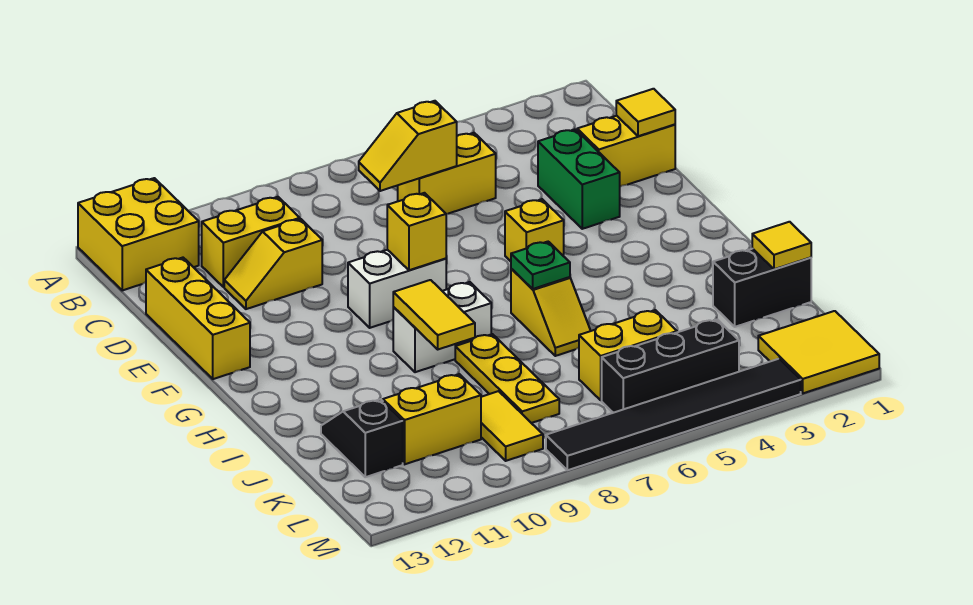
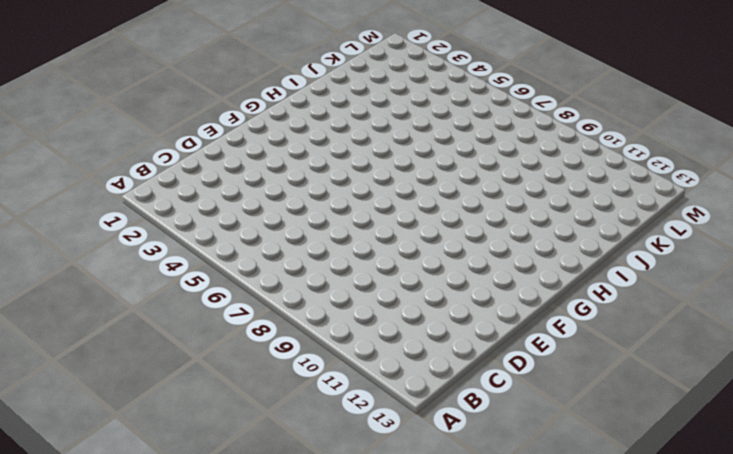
none -> yellow 2x2 brick [78,178,199,290]
none -> yellow 1x2 brick [398,133,496,214]
none -> yellow 1x2 brick [202,197,300,287]

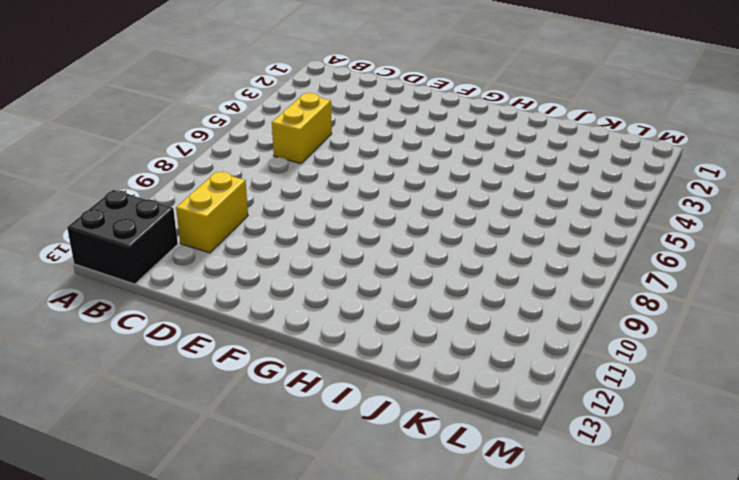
black 2x2 brick [67,190,178,284] -> yellow 2x2 brick [78,178,199,290]
none -> yellow 1x2 brick [577,116,675,187]
none -> green 1x2 brick [538,129,620,229]
none -> yellow 1x2 slope [224,219,322,309]

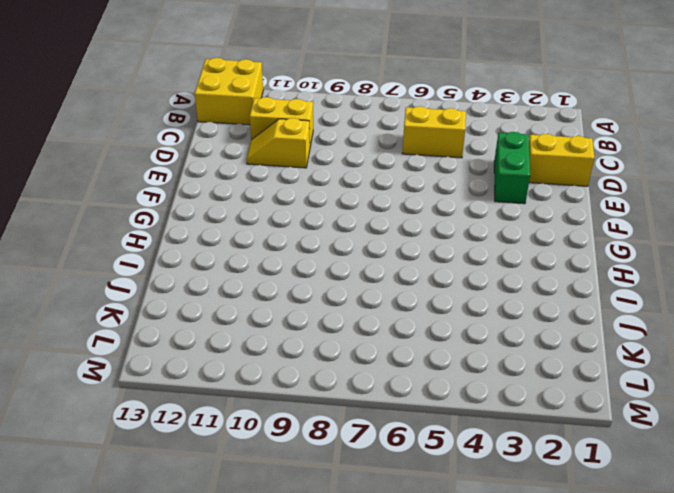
none -> yellow 1x3 brick [146,258,250,379]
none -> yellow 1x1 brick [505,199,564,261]
none -> white 1x2 brick [348,250,446,328]

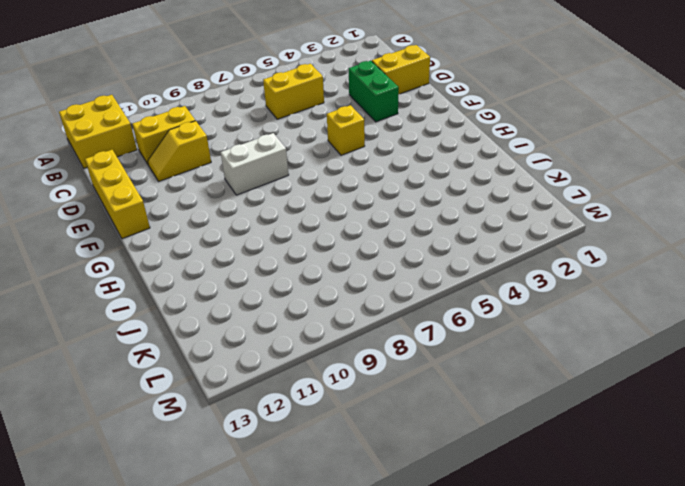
none -> yellow 1x2 slope [511,269,591,356]
none -> white 1x2 brick [393,282,491,372]
none -> yellow 1x3 plate [455,334,559,423]

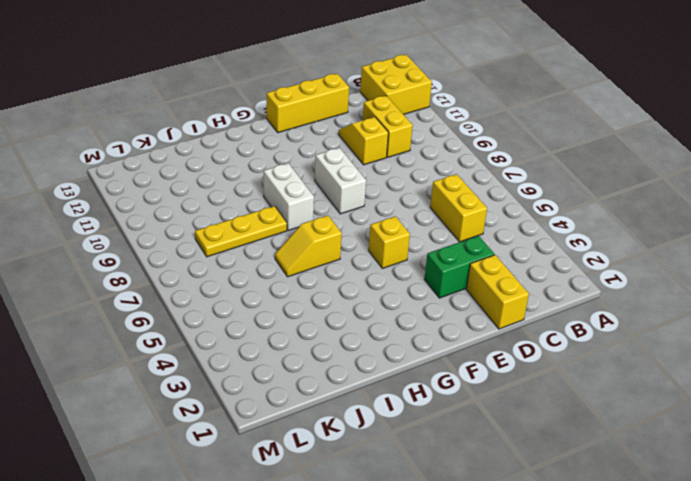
none -> black 1x2 brick [713,249,811,327]
none -> black 1x2 slope [321,399,403,477]
none -> yellow 1x2 brick [579,310,677,400]

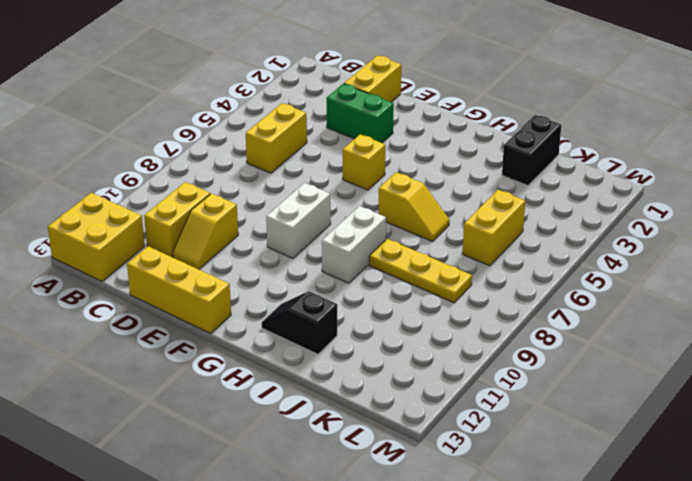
black 1x2 slope [261,291,337,354] -> black 1x2 slope moved to [321,399,403,477]
none -> yellow 1x2 tile [481,391,543,461]
none -> yellow 1x2 brick [383,374,481,464]
none -> yellow 2x2 tile [758,311,879,393]

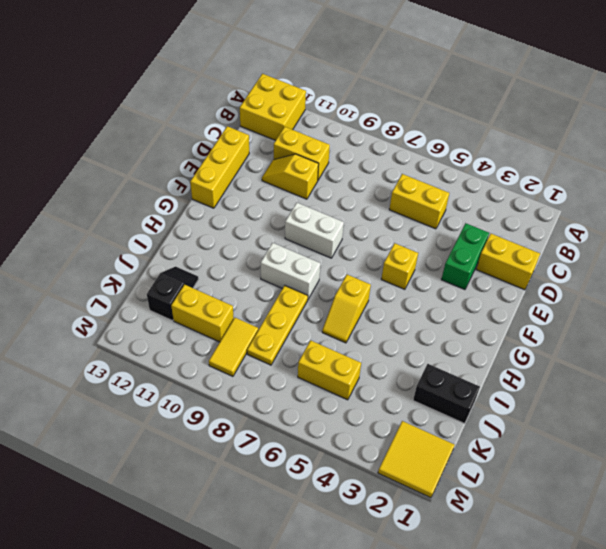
none -> black 1x3 brick [602,319,739,413]
none -> black 1x6 tile [546,359,801,470]
none -> yellow 1x2 slope [359,101,457,191]

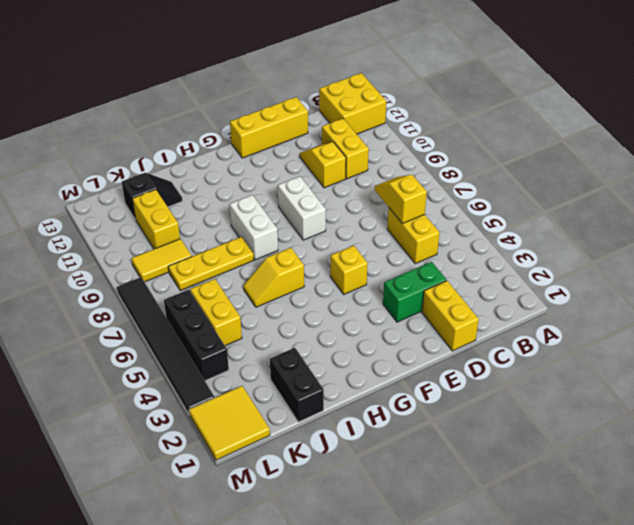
none -> yellow 1x1 tile [616,89,675,136]
none -> yellow 1x1 brick [387,193,446,270]
none -> green 1x1 plate [511,242,570,289]

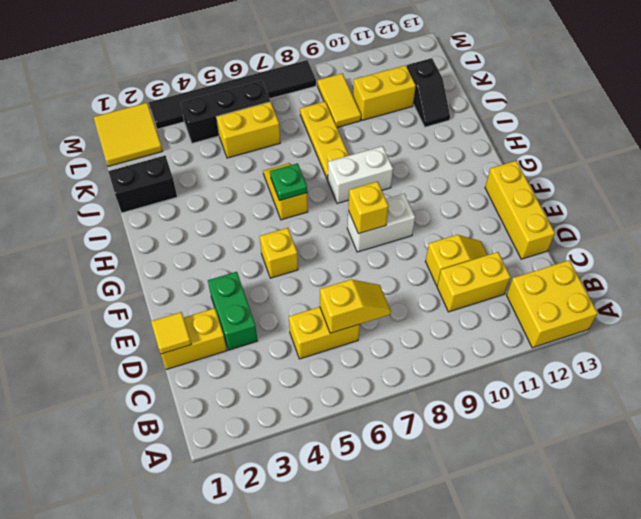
none -> yellow 1x2 tile [393,280,475,349]
none -> yellow 1x1 tile [752,222,811,269]

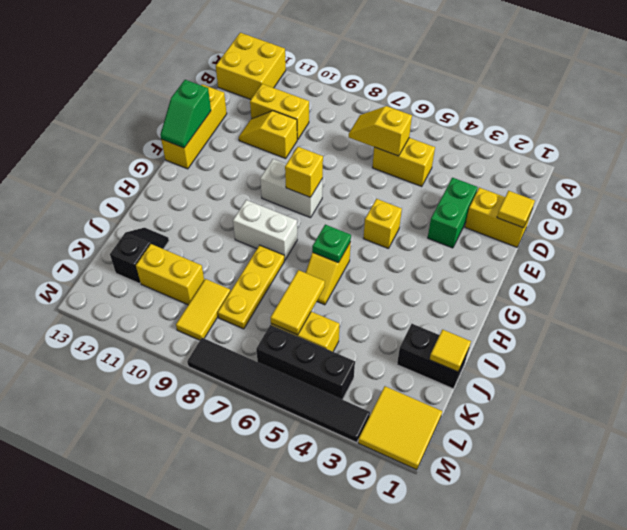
green 1x2 slope [160,80,211,148] -> none
yellow 1x2 tile [271,270,325,335] -> yellow 1x2 tile moved to [393,280,475,349]

